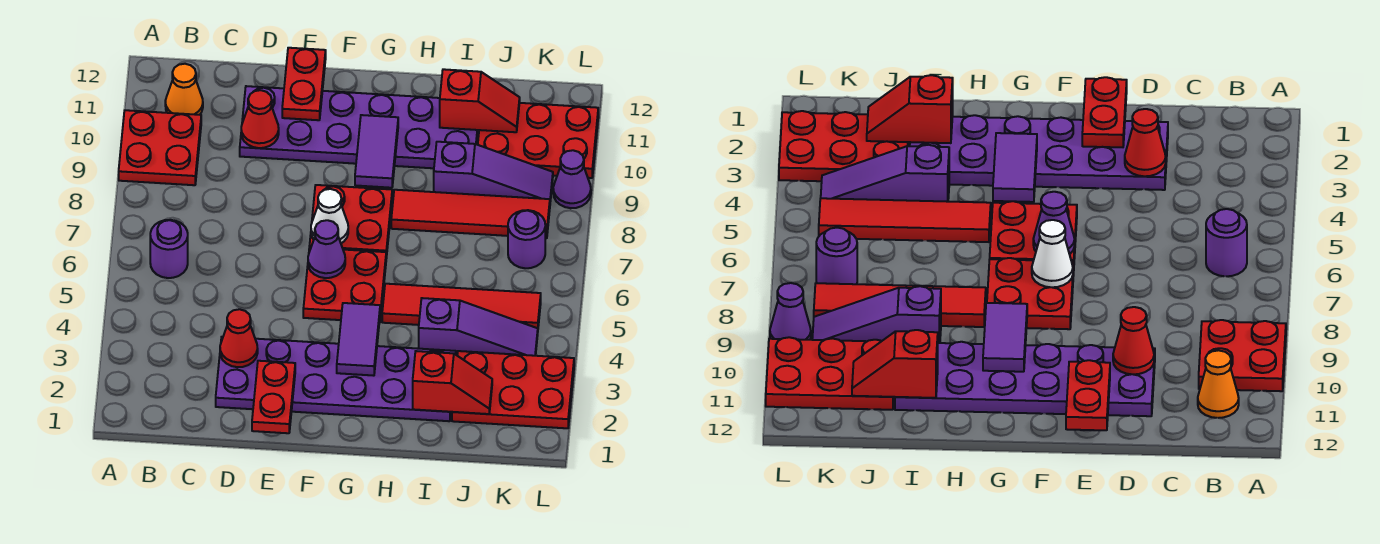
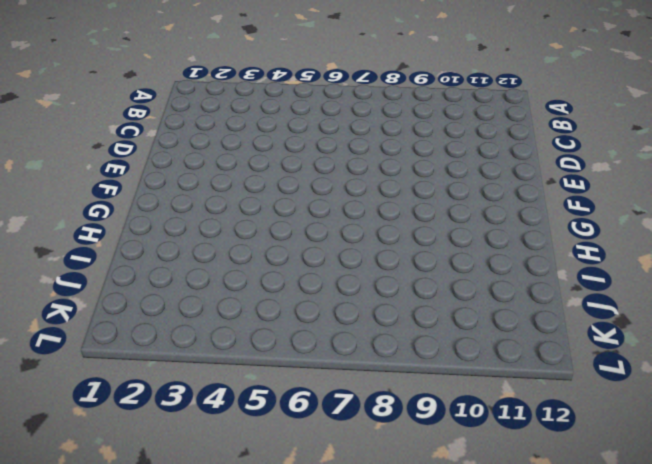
none -> red 2x2 plate [119,110,201,185]
none -> purple 1x1 round brick [150,220,188,278]
none -> orange 1x1 cone [165,64,203,115]

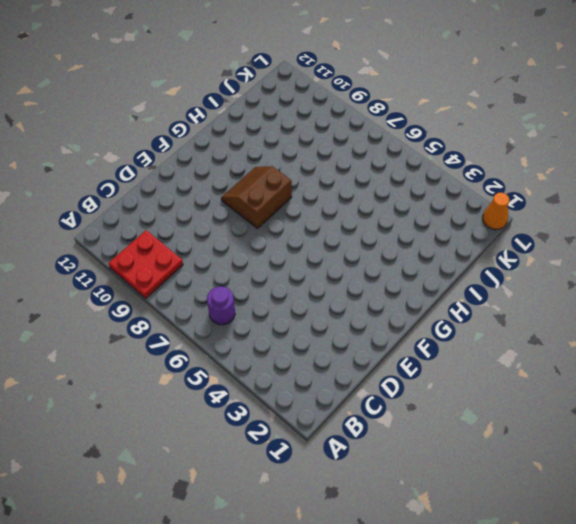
brown 2x2 slope [221,166,292,229] -> red 2x2 plate [309,185,392,258]
orange 1x1 cone [483,193,509,230] -> orange 1x1 cone moved to [165,64,203,115]
none -> purple 2x6 plate [216,337,456,421]
none -> purple 2x6 plate [240,86,478,168]
none -> red 2x2 plate [303,247,386,323]

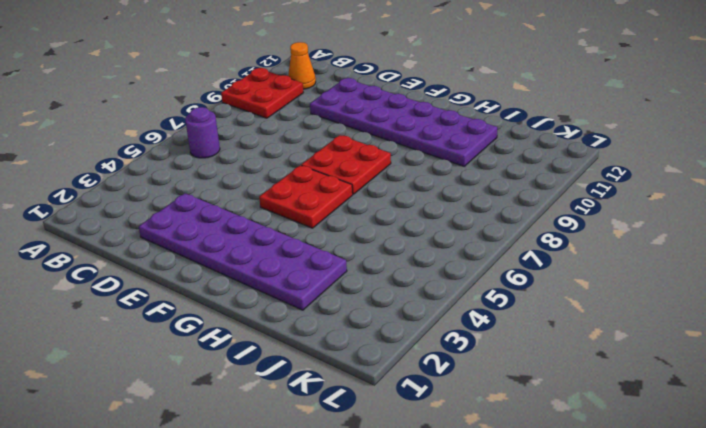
none -> red 1x4 tile [382,284,541,329]
none -> red 1x4 tile [391,190,550,238]
none -> purple 1x3 slope [419,298,538,356]

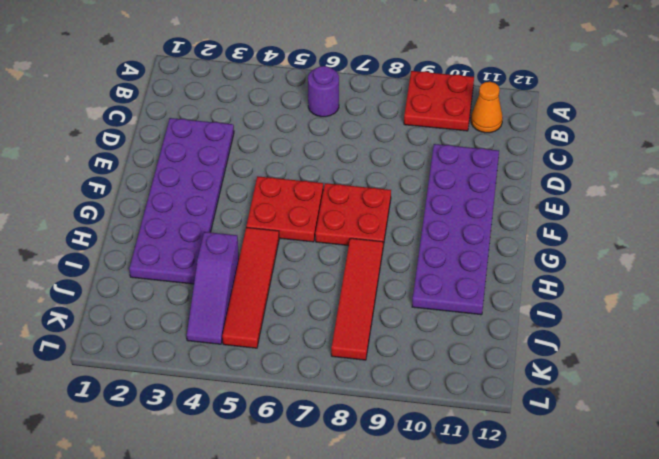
none -> purple 1x3 slope [434,142,553,202]
none -> red 2x3 plate [452,351,574,428]
none -> red 2x3 plate [478,103,598,178]

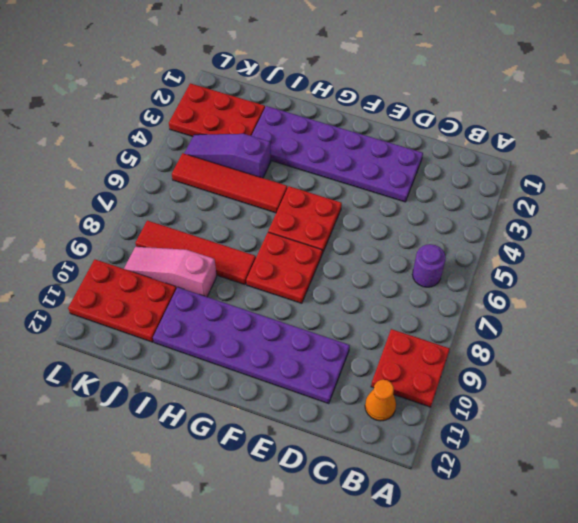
pink 1x3 slope [124,247,217,297] -> purple 1x3 slope [434,142,553,202]
none -> purple 1x1 round brick [508,210,545,268]
none -> purple 1x1 cone [553,150,591,208]
none -> red 1x1 cone [220,309,258,367]

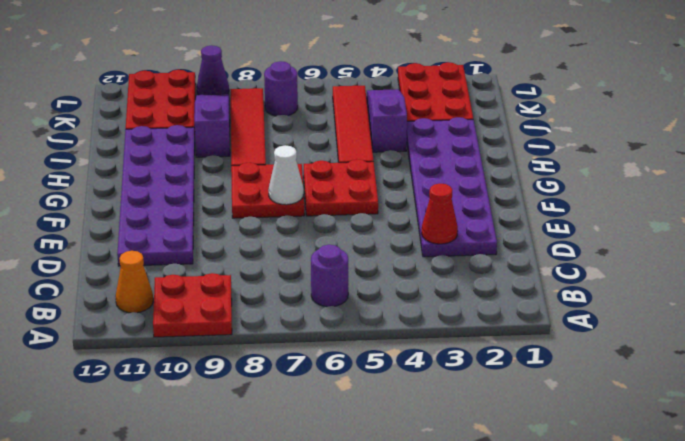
none -> red 1x1 cone [241,90,279,148]
none -> red 1x2 plate [252,361,295,433]
none -> red 1x2 plate [282,48,326,120]

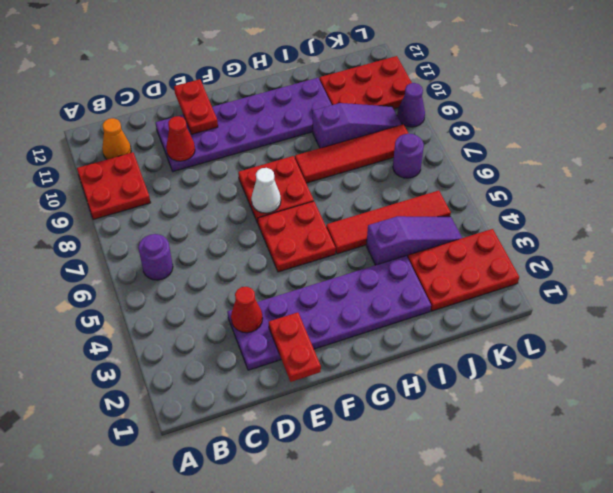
none -> purple 1x1 cone [308,220,345,278]
none -> purple 1x2 tile [337,303,380,376]
none -> purple 1x2 tile [355,115,398,188]

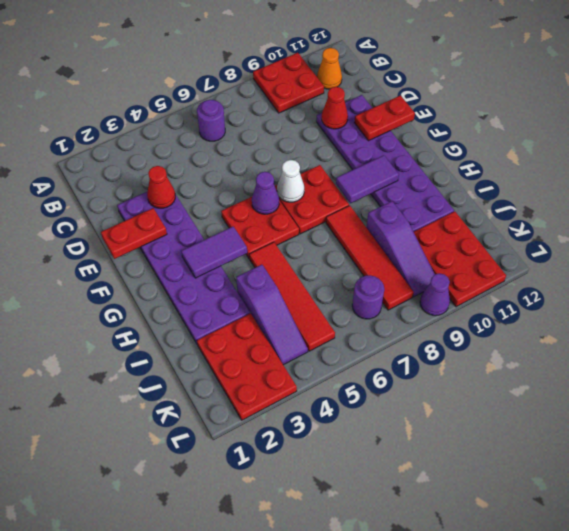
none -> red 1x2 slope [413,351,492,414]
none -> red 1x2 slope [440,69,520,132]

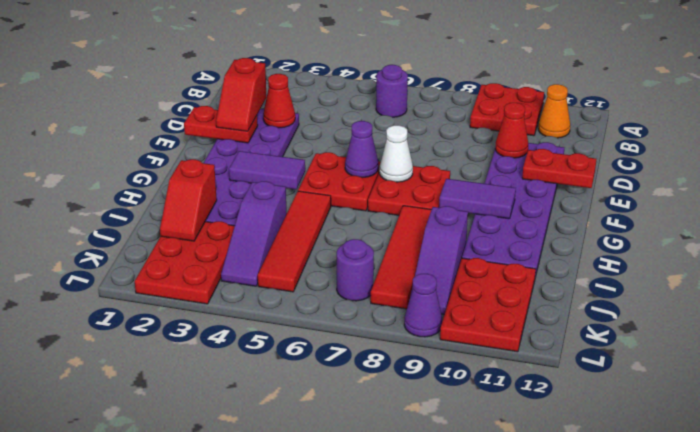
red 1x2 slope [216,58,267,131] -> red 1x2 slope moved to [440,69,520,132]

